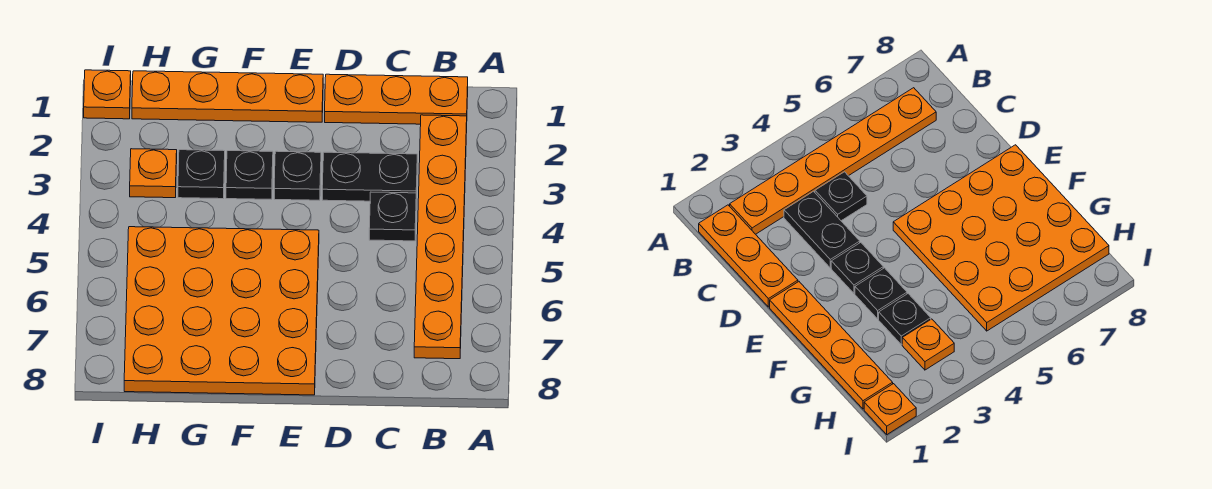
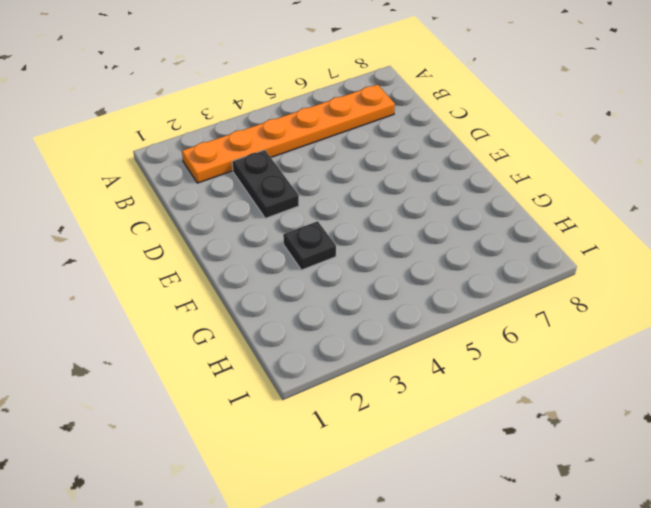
none -> orange 1x3 plate [325,74,468,124]
none -> black 1x1 plate [369,192,416,241]

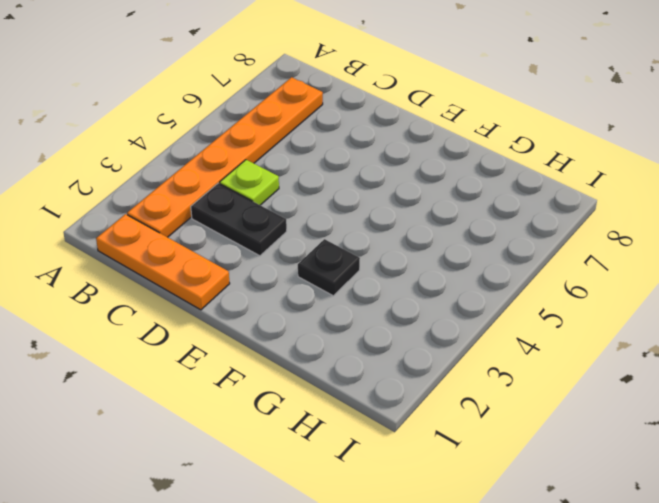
lime 1x1 plate [220,160,279,205] -> black 1x1 plate [369,192,416,241]
none -> orange 1x4 plate [132,71,323,122]
none -> black 1x1 plate [274,151,321,200]

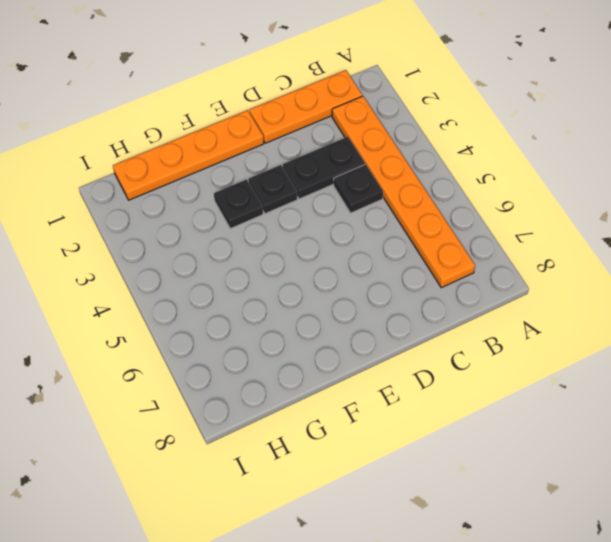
none -> orange 4x4 plate [124,227,319,395]
none -> black 1x1 plate [178,150,225,199]

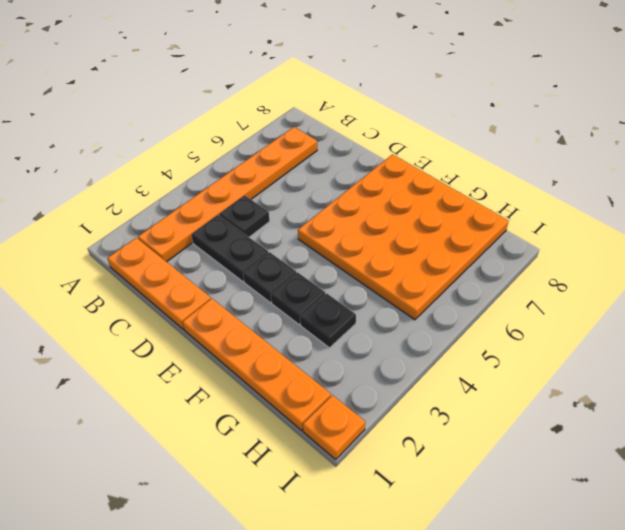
none -> orange 1x1 plate [130,149,177,198]

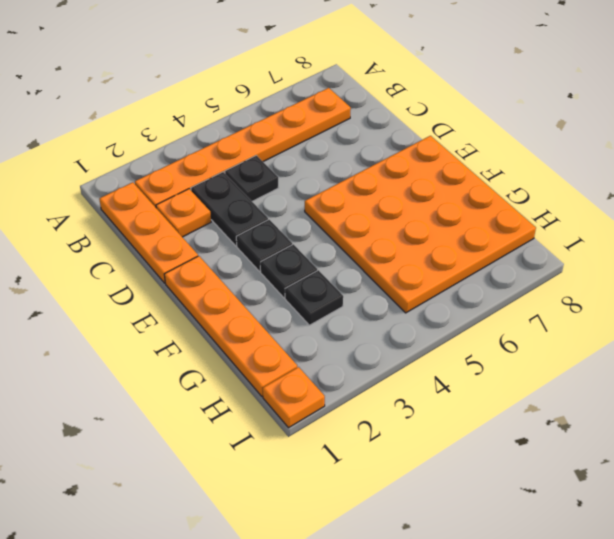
orange 1x1 plate [156,189,211,237] -> orange 1x1 plate moved to [130,149,177,198]

